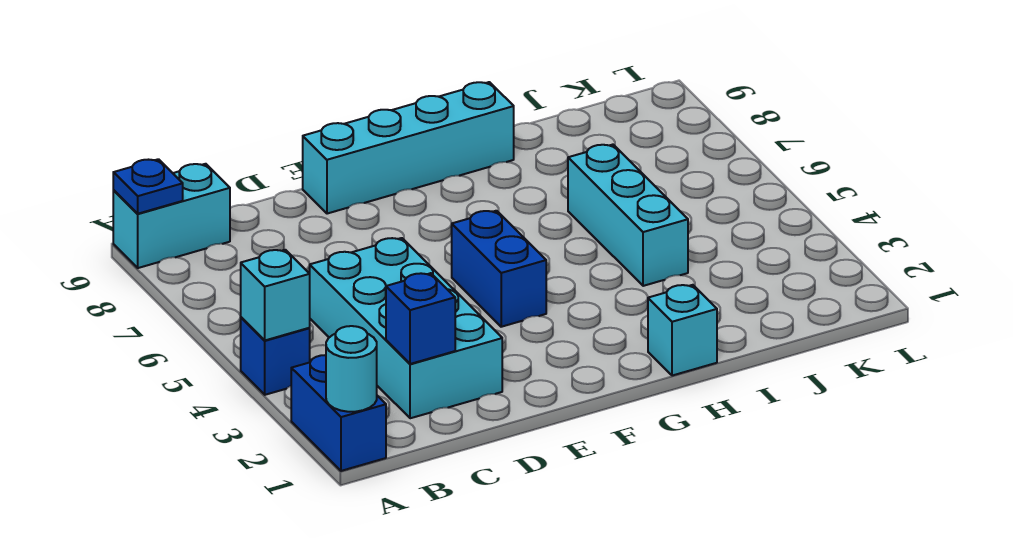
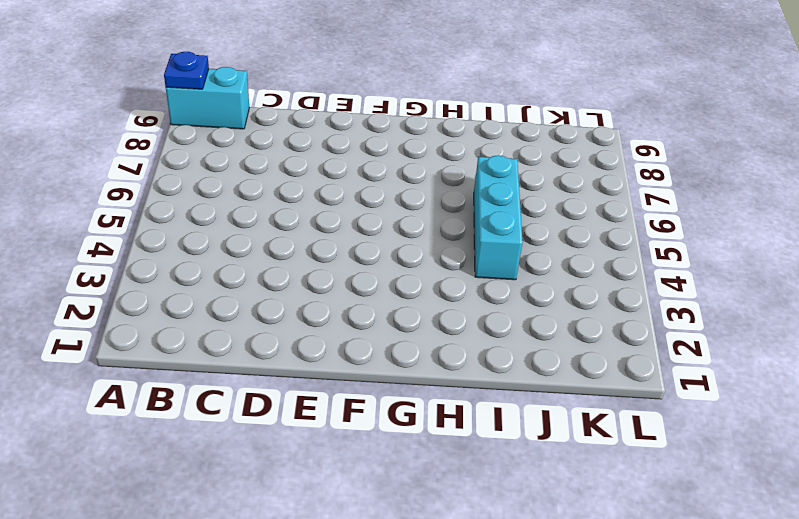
none -> blue 1x2 brick [291,355,386,471]
none -> blue 1x1 brick [241,317,310,395]
none -> cyan 2x4 brick [309,238,502,418]

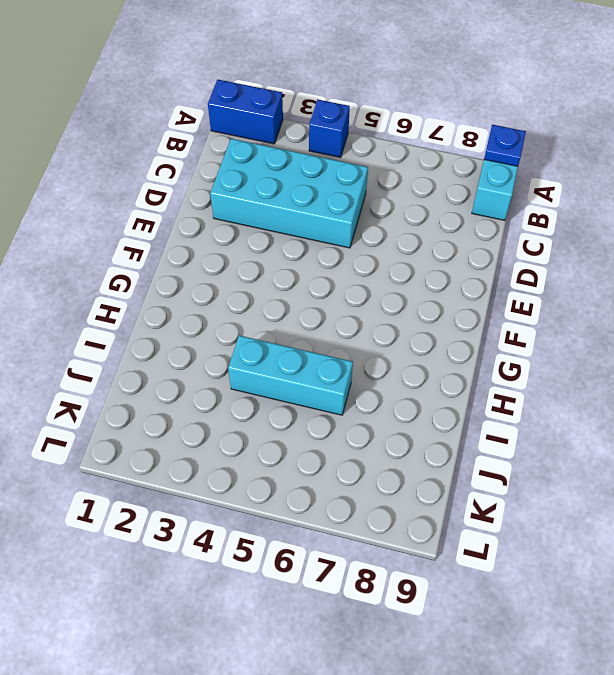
none -> cyan 1x4 brick [303,82,514,214]
none -> blue 1x2 brick [452,211,546,327]
none -> cyan 1x1 brick [648,285,717,376]

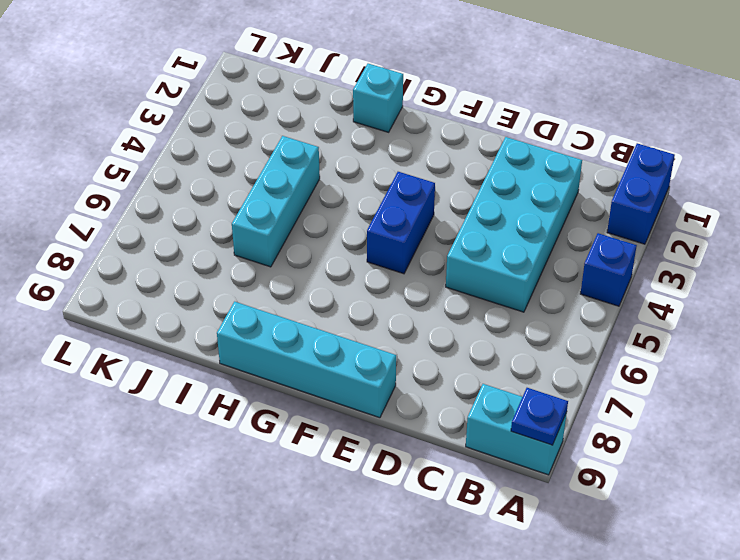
none -> cyan 1x1 round brick [326,326,377,412]
none -> cyan 1x1 brick [241,250,310,340]
none -> blue 1x1 brick [386,273,455,364]

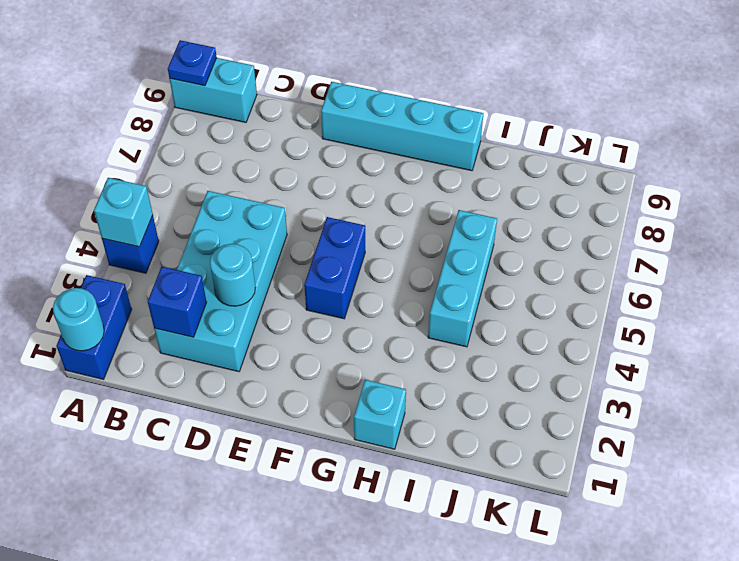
cyan 1x1 round brick [210,244,256,306] -> none

